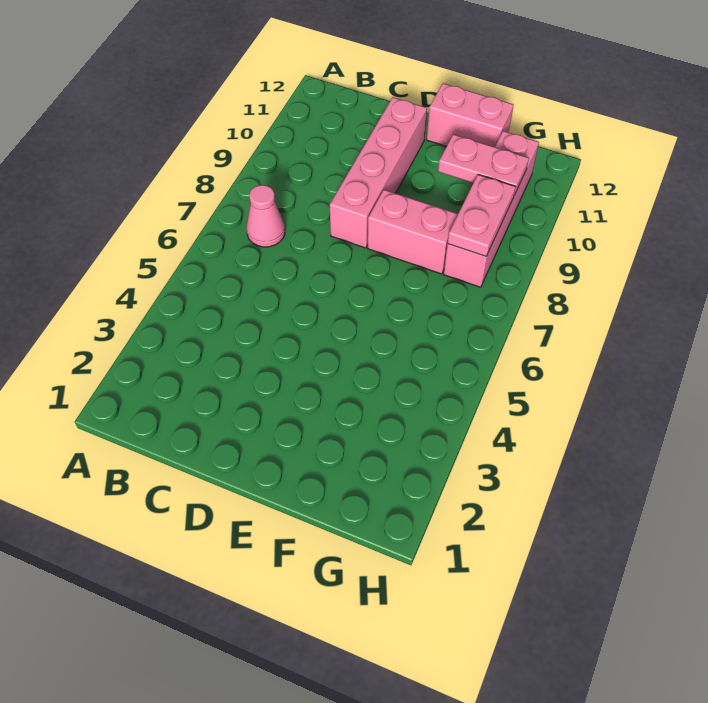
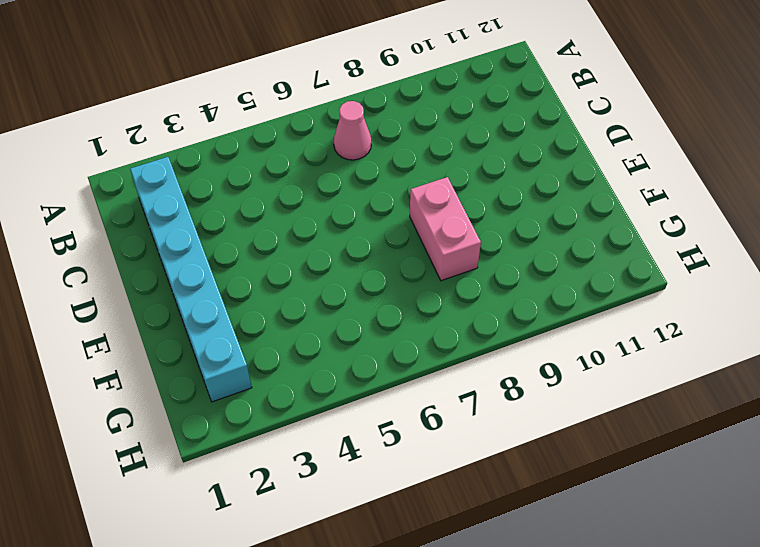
cyan 1x6 brick [130,157,252,402] -> none
none -> pink 1x4 brick [330,97,427,248]
none -> pink 1x2 brick [427,83,514,147]

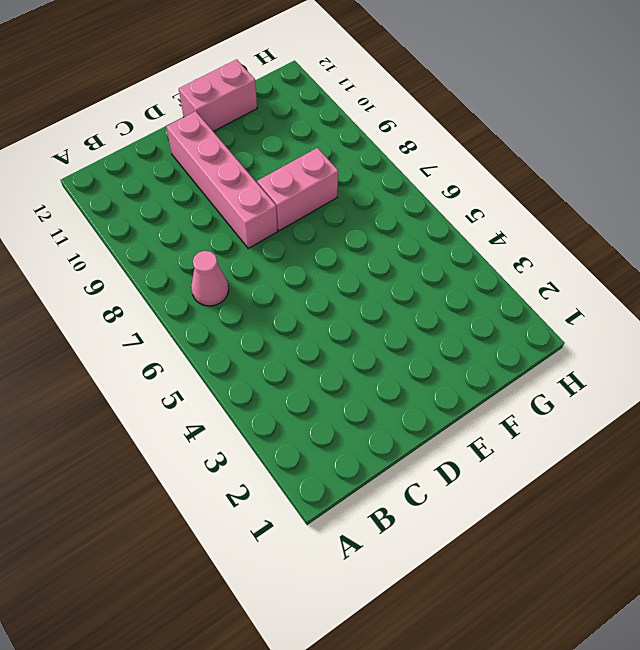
none -> pink 1x4 brick [444,131,539,287]
none -> pink 1x2 plate [438,134,529,195]

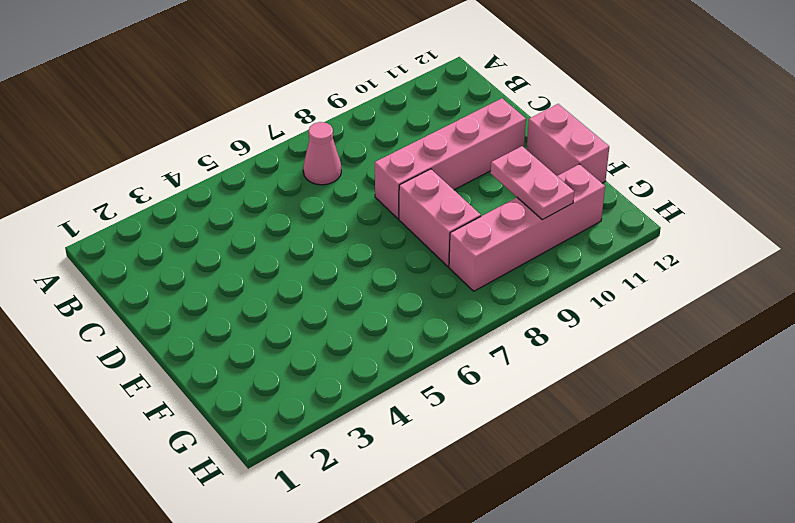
none -> pink 1x2 plate [448,175,515,256]

